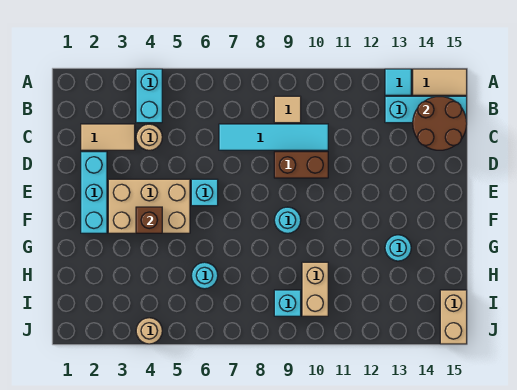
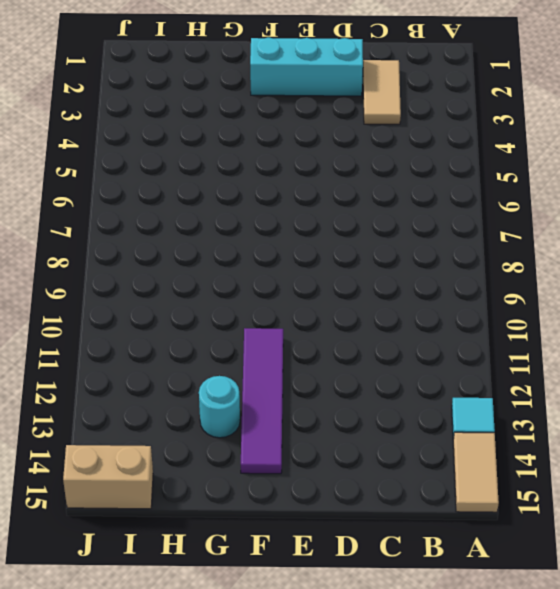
purple 1x4 tile [241,328,283,474] -> none
none -> cyan 1x2 brick [136,69,162,123]
none -> tan 1x1 tile [274,96,301,123]
none -> cyan 1x3 brick [385,96,467,123]

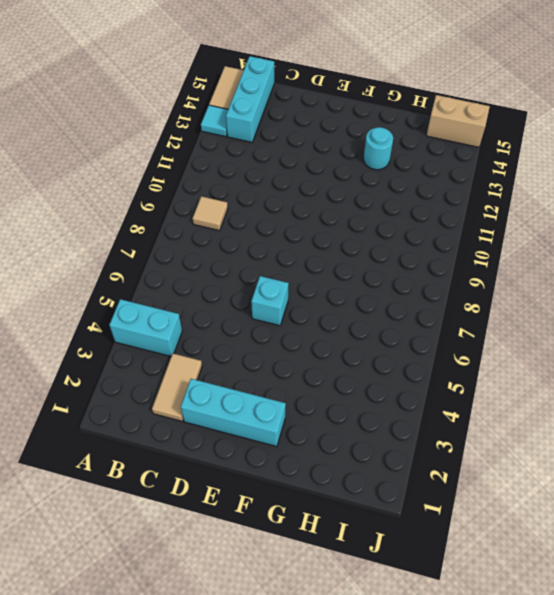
none -> tan 1x1 round brick [136,124,162,150]
none -> cyan 1x4 tile [219,124,328,150]
none -> brown 1x2 brick [274,152,328,178]

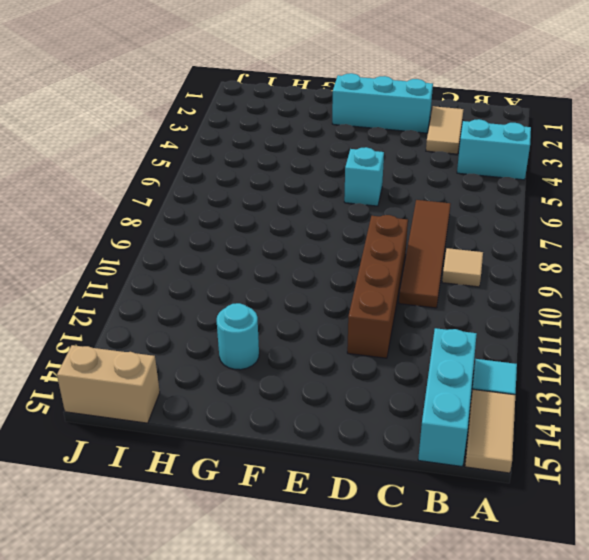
brown 1x4 tile [399,200,451,308] -> cyan 1x4 tile [219,124,328,150]
brown 1x4 brick [347,215,408,358] -> brown 1x2 brick [274,152,328,178]
none -> tan 1x1 round brick [136,124,162,150]
none -> tan 2x3 brick [108,179,190,233]
none -> cyan 1x1 round brick [274,207,301,233]

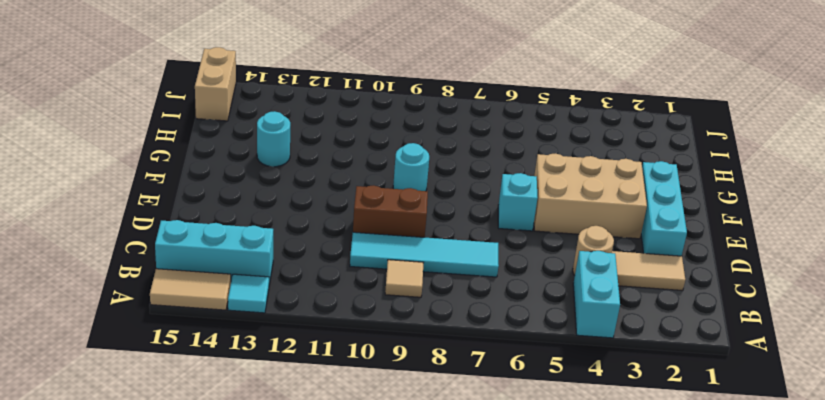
none -> cyan 1x1 round brick [191,262,218,289]
none -> tan 1x2 brick [302,262,328,316]
none -> cyan 1x1 brick [274,290,301,316]

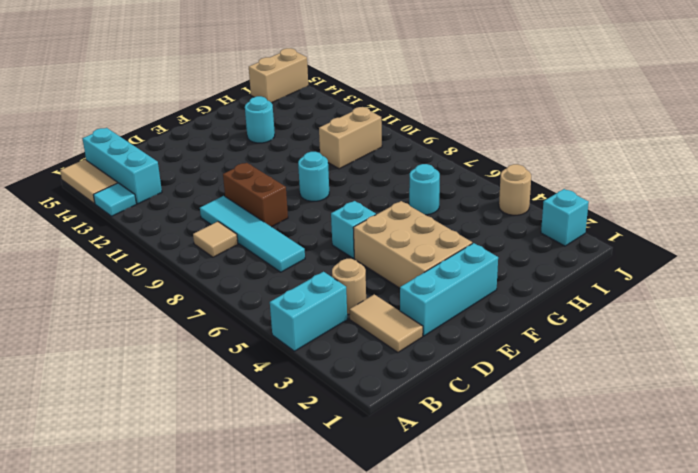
cyan 1x1 brick [541,189,589,246] -> cyan 1x1 brick moved to [274,290,301,316]
none -> brown 2x2 round brick [413,97,467,150]
none -> brown 1x1 brick [136,207,162,233]

